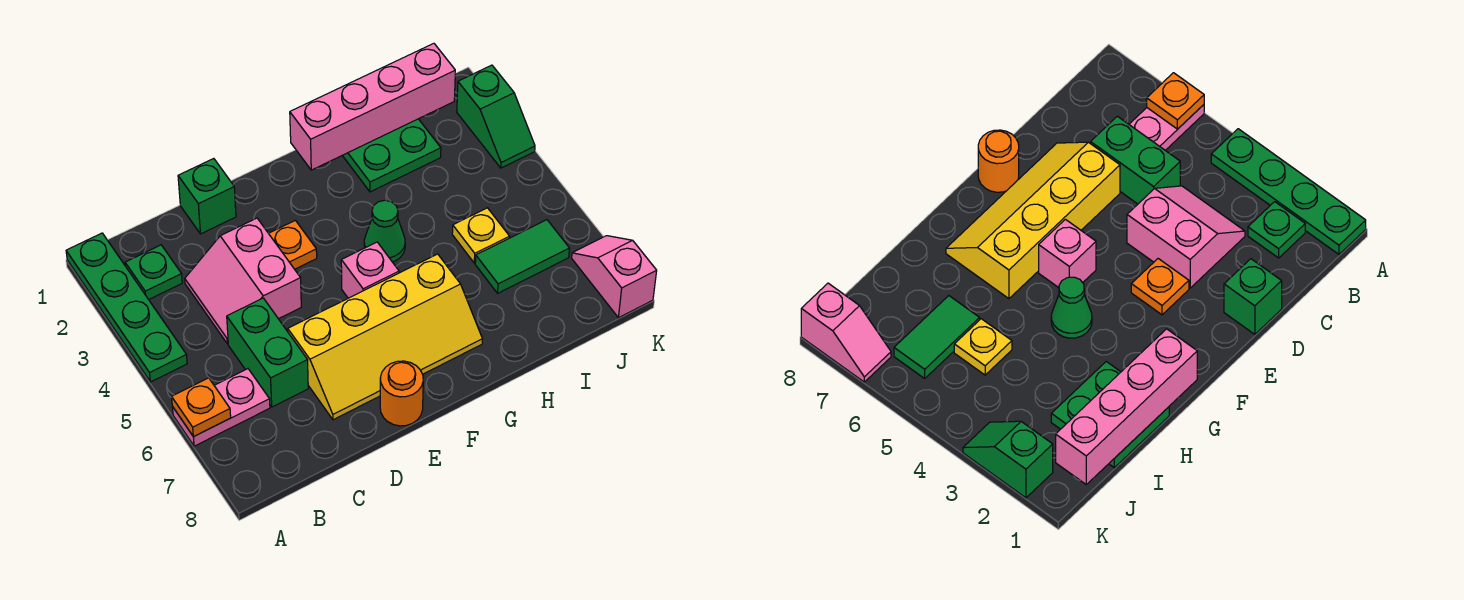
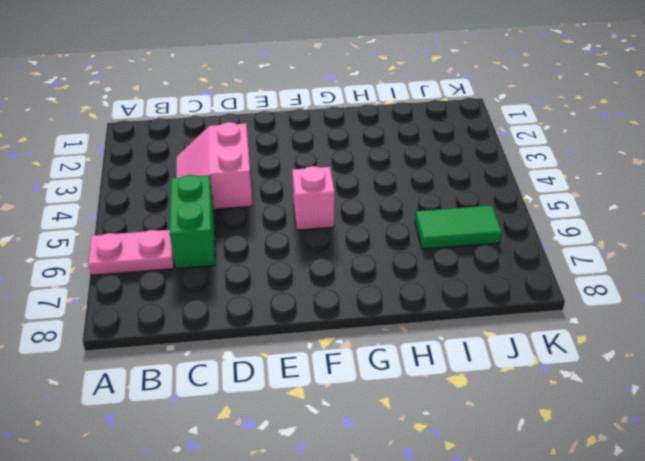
none -> green 1x4 plate [66,233,187,382]
none -> green 1x1 plate [125,245,182,300]
none -> green 1x1 brick [178,159,236,234]

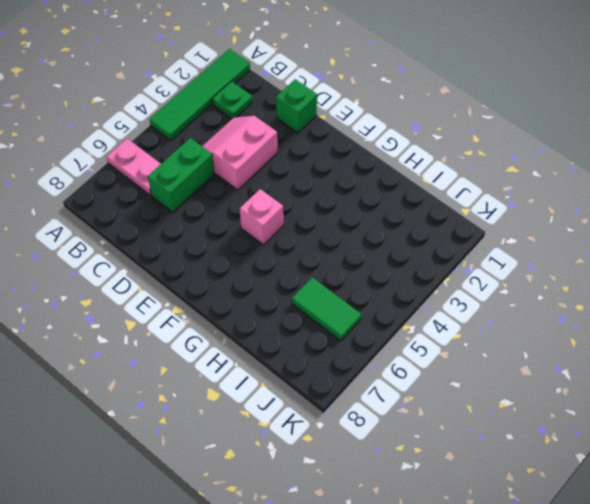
green 1x4 tile [149,49,250,140] -> green 1x4 plate [66,233,187,382]
none -> yellow 2x4 slope [288,254,482,420]
none -> orange 1x1 plate [269,220,317,269]
none -> orange 1x1 round brick [380,361,423,426]

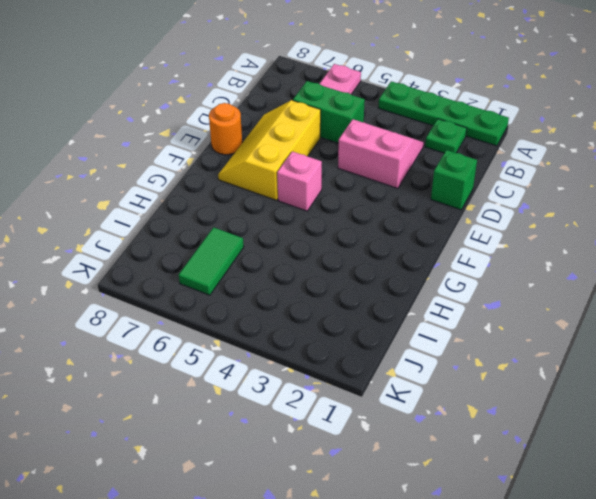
yellow 2x3 slope [218,100,321,200] -> yellow 2x4 slope [288,254,482,420]
none -> orange 1x1 plate [269,220,317,269]
none -> green 1x1 cone [364,200,405,262]
none -> green 2x2 plate [342,119,441,192]

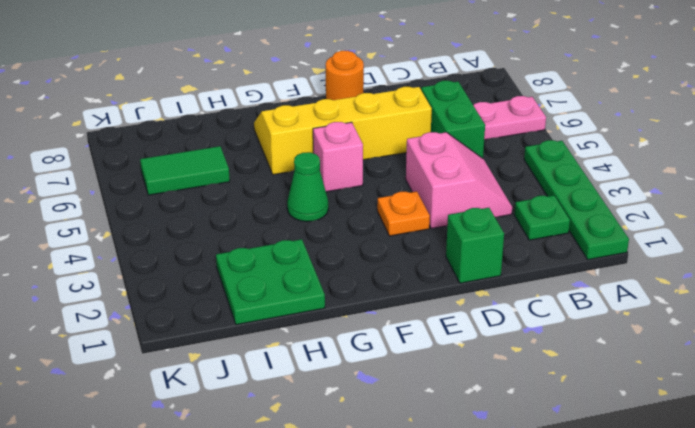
none -> yellow 1x1 plate [452,208,510,263]
none -> green 1x2 slope [457,65,535,168]
none -> pink 1x2 slope [572,236,657,318]

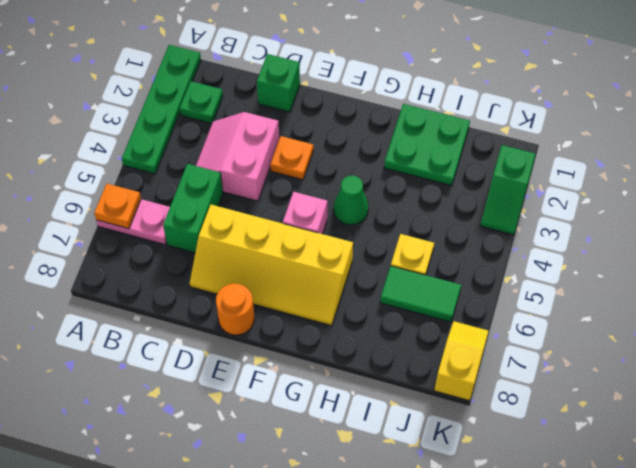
yellow 1x2 slope [434,321,488,401] -> pink 1x2 slope [572,236,657,318]
none -> pink 1x4 brick [290,43,455,170]

